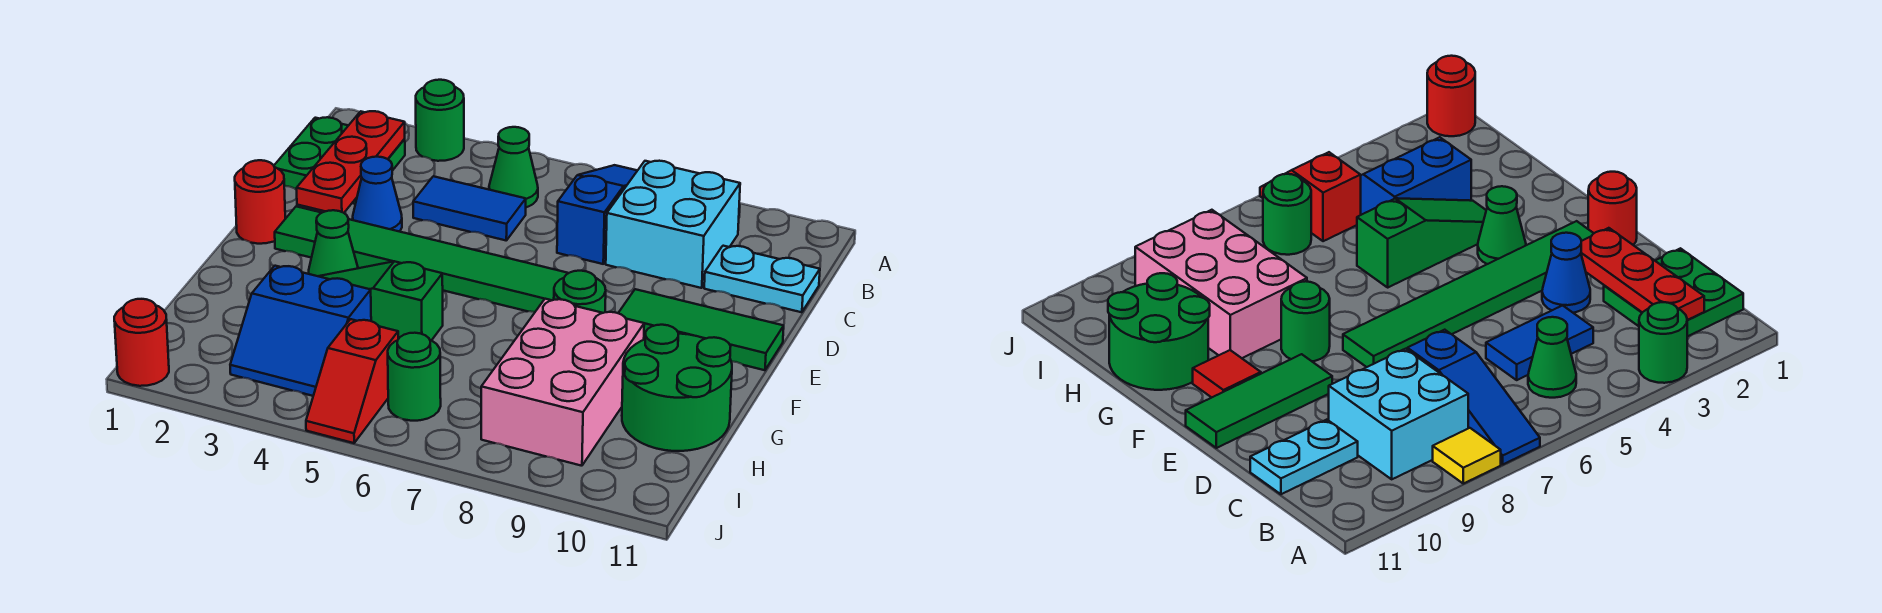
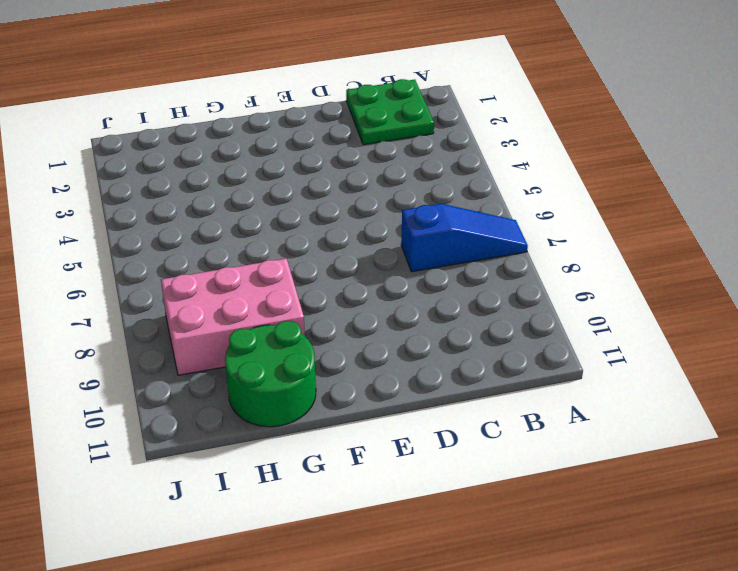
none -> green 1x1 round brick [416,80,464,161]
none -> yellow 1x1 tile [1433,428,1501,484]
none -> green 1x1 cone [489,127,538,207]

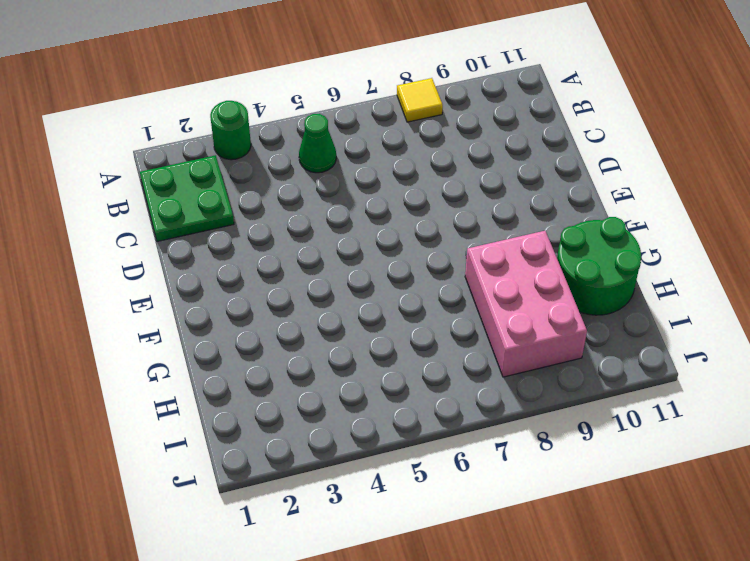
none -> blue 1x3 slope [557,165,638,264]
none -> cyan 2x2 brick [606,161,740,288]
none -> blue 1x2 tile [413,176,526,240]

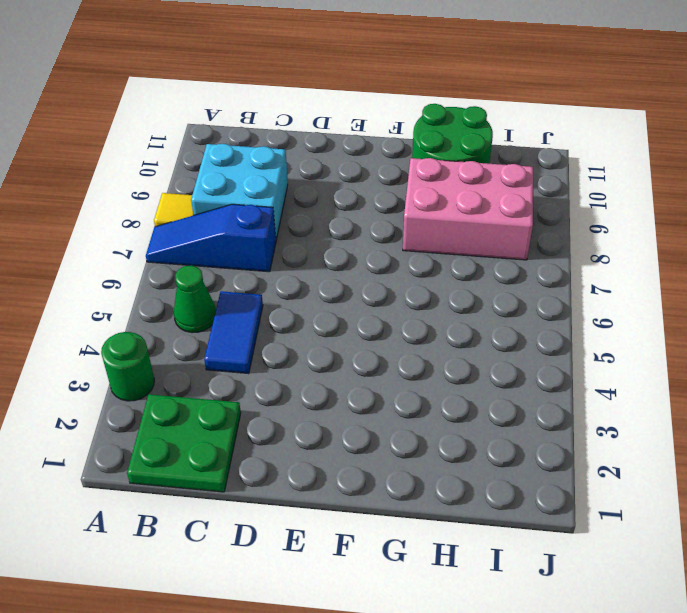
none -> cyan 1x2 plate [704,246,820,312]
none -> blue 1x1 cone [353,157,402,232]
none -> red 1x1 round brick [235,160,285,244]

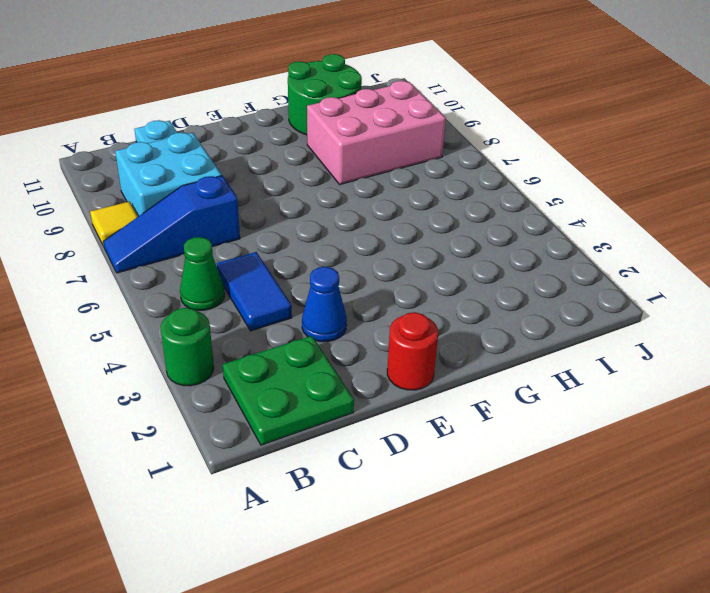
none -> green 1x6 tile [275,206,568,312]
none -> green 1x3 tile [619,289,784,370]
none -> green 1x1 cone [309,210,358,276]

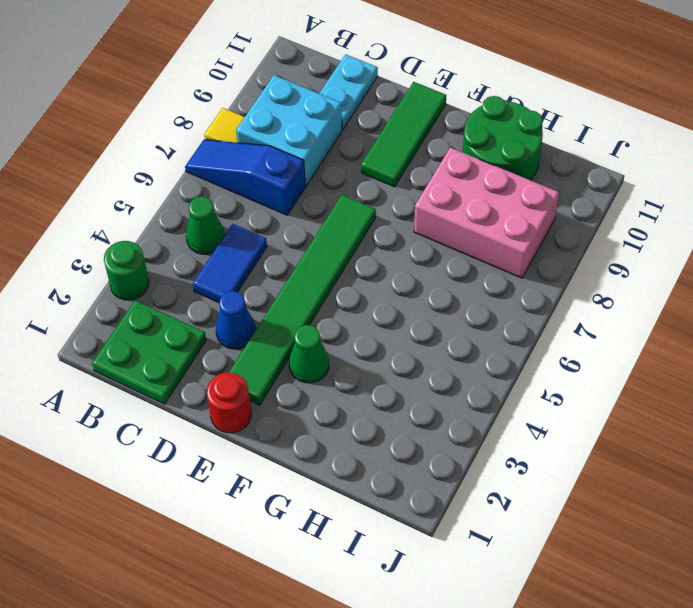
none -> green 1x1 round brick [554,271,606,313]
none -> red 1x1 tile [1193,350,1261,398]
none -> green 1x3 slope [319,261,443,340]

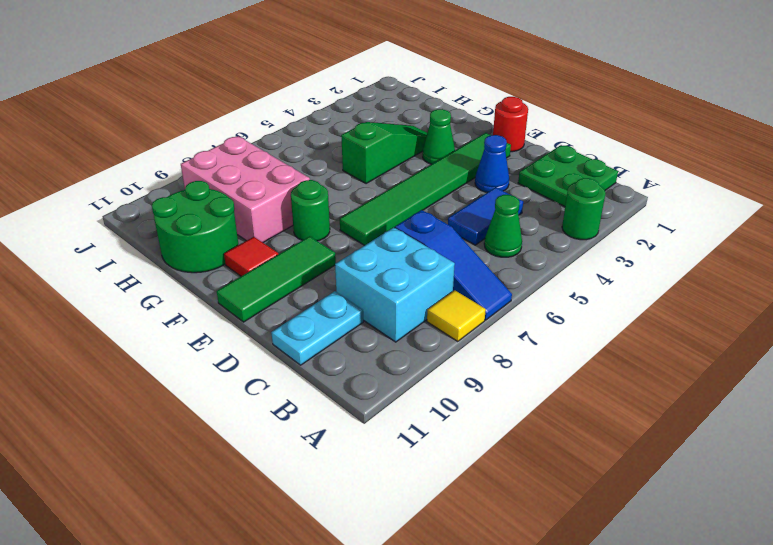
none -> blue 2x2 slope [230,266,371,396]
none -> red 1x2 slope [306,319,398,443]
none -> green 1x1 round brick [388,333,441,421]

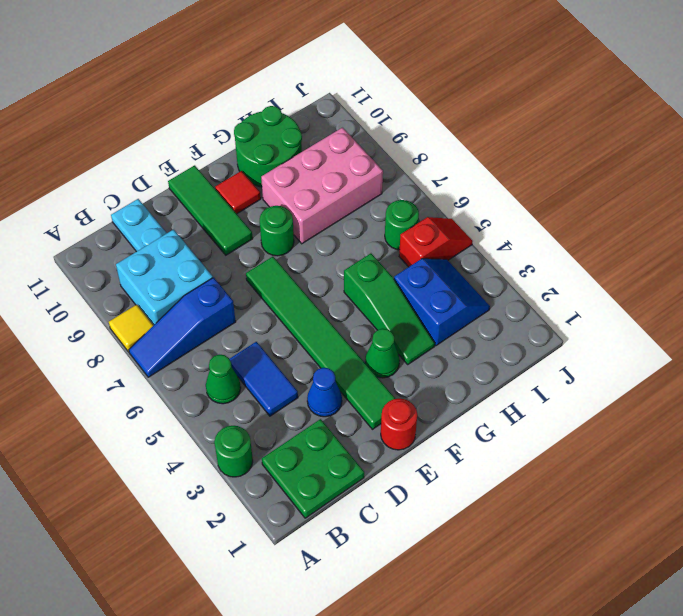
none -> red 1x1 round brick [114,299,169,386]
none -> red 1x3 plate [297,111,405,213]

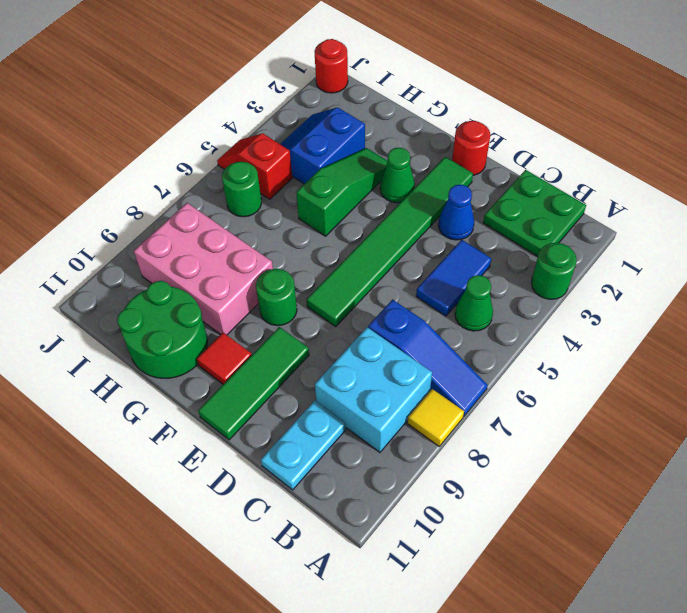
none -> red 1x3 plate [297,111,405,213]

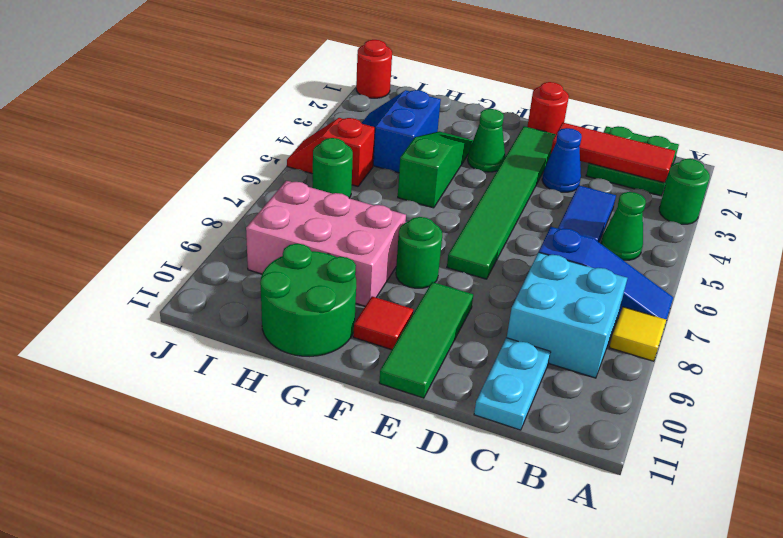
red 1x3 tile [551,123,675,183] -> red 1x3 plate [297,111,405,213]

